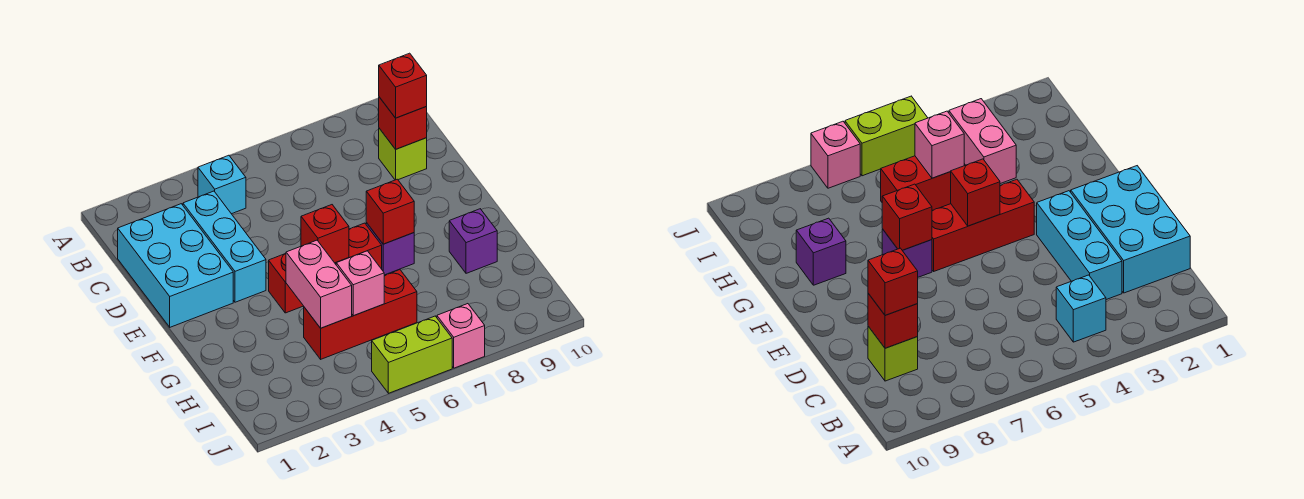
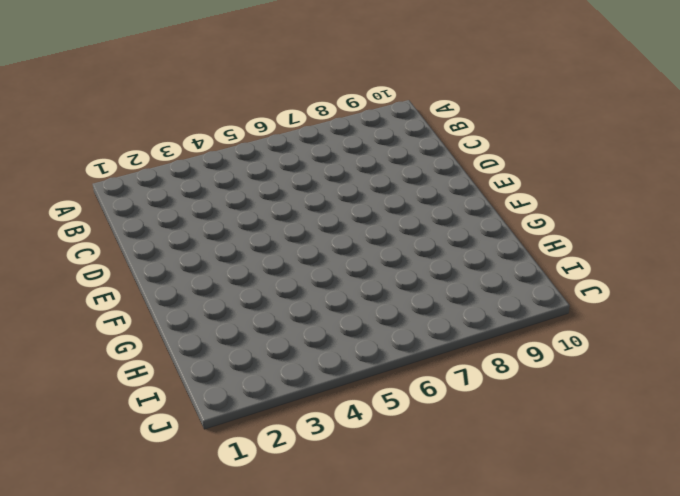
none -> cyan 1x1 brick [198,155,246,214]
none -> cyan 2x3 brick [118,204,233,327]
none -> cyan 1x3 brick [183,191,266,302]

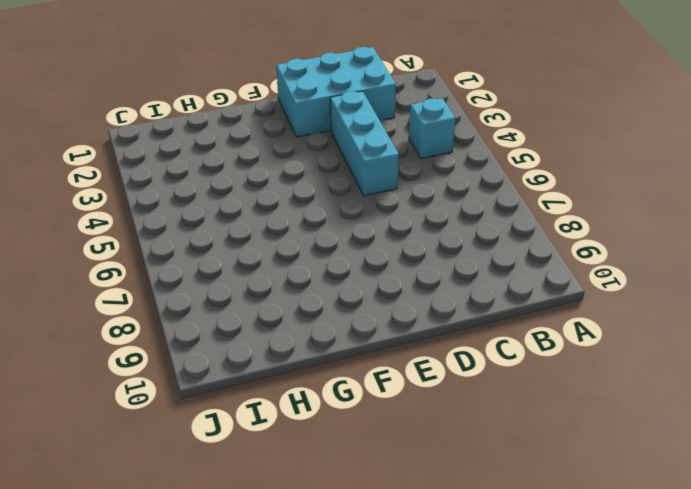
cyan 1x3 brick [330,91,399,196] -> cyan 1x3 brick turned to [183,191,266,302]
none -> lime 1x1 brick [379,128,427,180]
none -> red 1x3 brick [269,223,382,313]
none -> purple 1x1 brick [366,223,414,275]

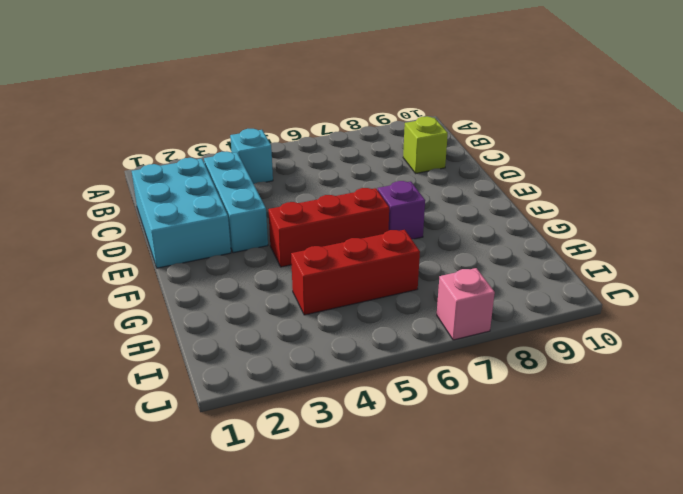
none -> purple 1x1 brick [449,209,497,273]
none -> lime 1x2 brick [372,316,452,393]
none -> red 1x1 brick [379,97,427,149]

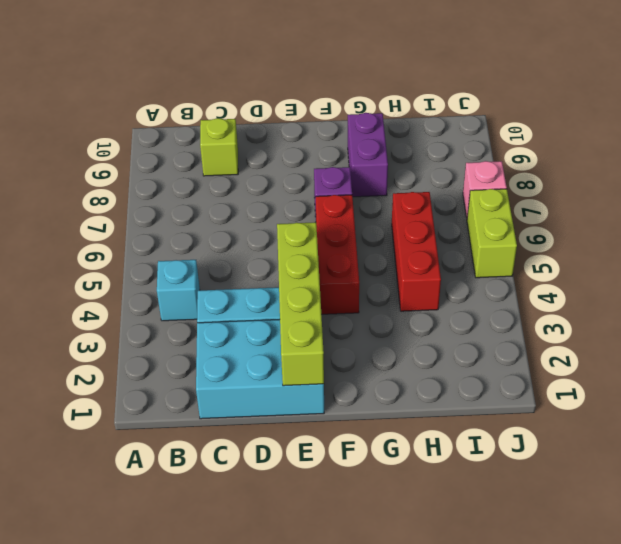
lime 1x4 brick [277,222,324,386] -> none
purple 1x2 brick [348,113,388,197] -> purple 1x1 brick [449,209,497,273]
none -> red 1x1 brick [379,97,427,149]
none -> red 1x1 brick [301,205,349,263]
none -> red 1x1 brick [366,179,414,244]

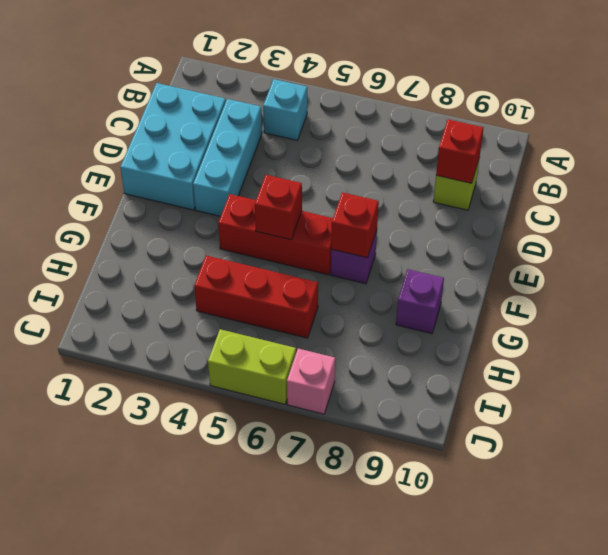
none -> pink 1x2 brick [286,240,352,328]
none -> pink 1x1 brick [336,251,384,316]
none -> red 1x1 brick [379,53,427,118]

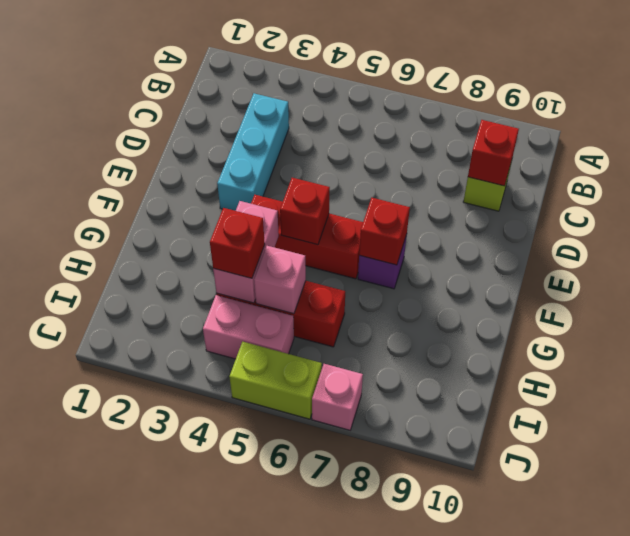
red 1x1 brick [210,208,265,278] -> red 1x1 brick moved to [379,53,427,118]
pink 1x2 brick [203,295,294,359] -> none
none -> cyan 1x1 brick [198,155,246,214]
none -> cyan 2x3 brick [118,204,233,327]
none -> purple 1x1 brick [449,209,497,273]

